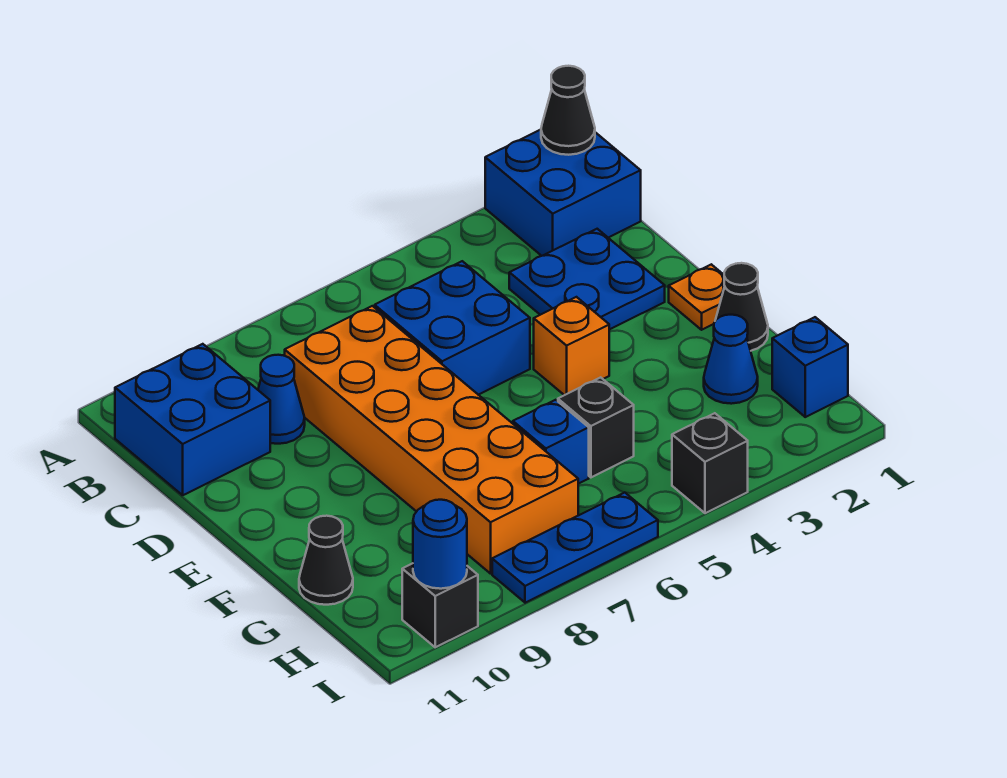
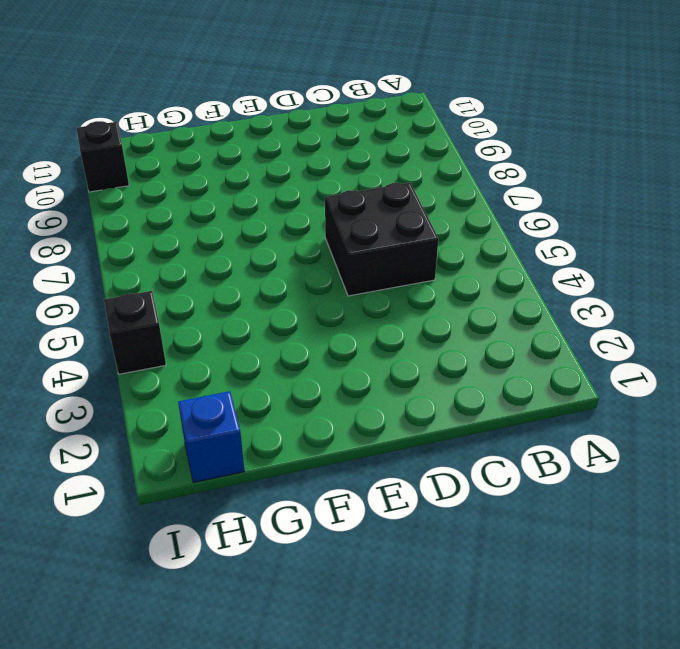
black 2x2 brick [325,183,439,296] -> blue 2x2 brick [375,261,530,395]
none -> blue 2x2 brick [485,130,641,256]
none -> blue 2x2 brick [115,344,270,495]
none -> blue 2x2 plate [509,229,665,330]

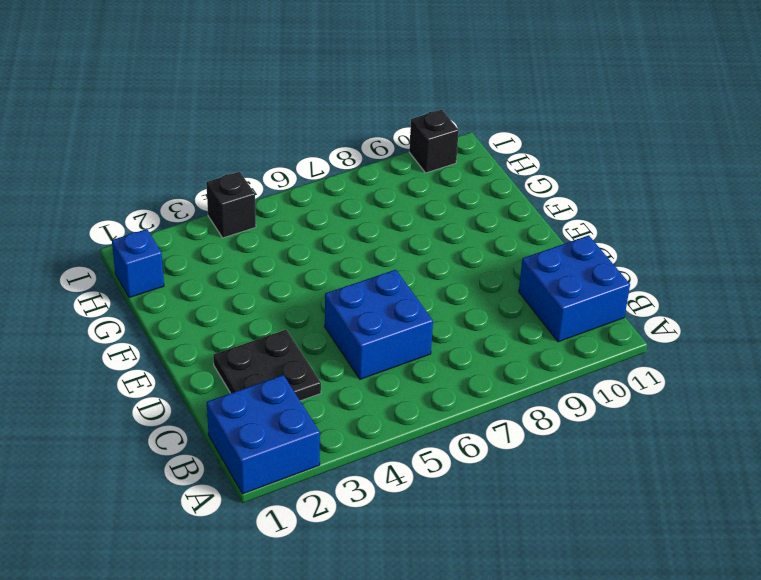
black 2x2 plate [213,330,321,401] -> blue 2x2 plate [509,229,665,330]
none -> orange 2x6 brick [285,306,578,574]
none -> blue 1x1 cone [258,355,305,444]
none -> orange 1x1 plate [669,264,725,330]

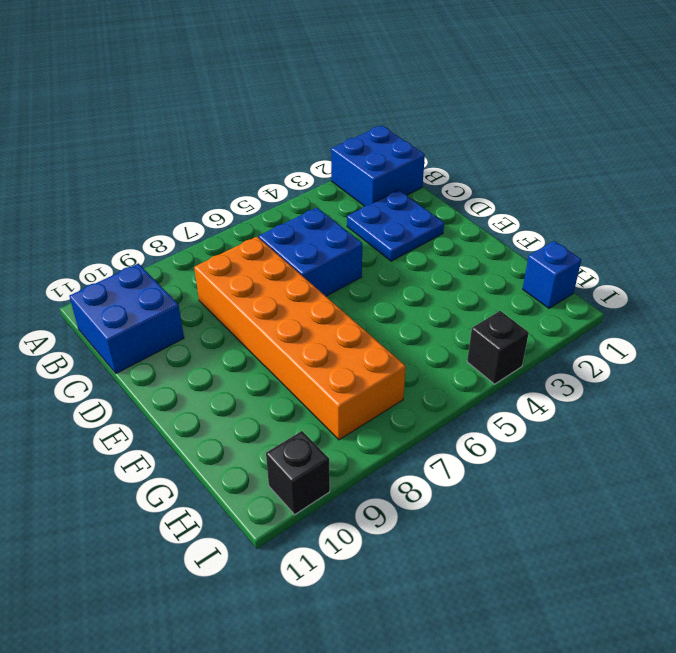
none -> blue 1x1 cone [258,355,305,444]
none -> orange 1x1 plate [669,264,725,330]
none -> orange 1x1 brick [534,297,609,395]

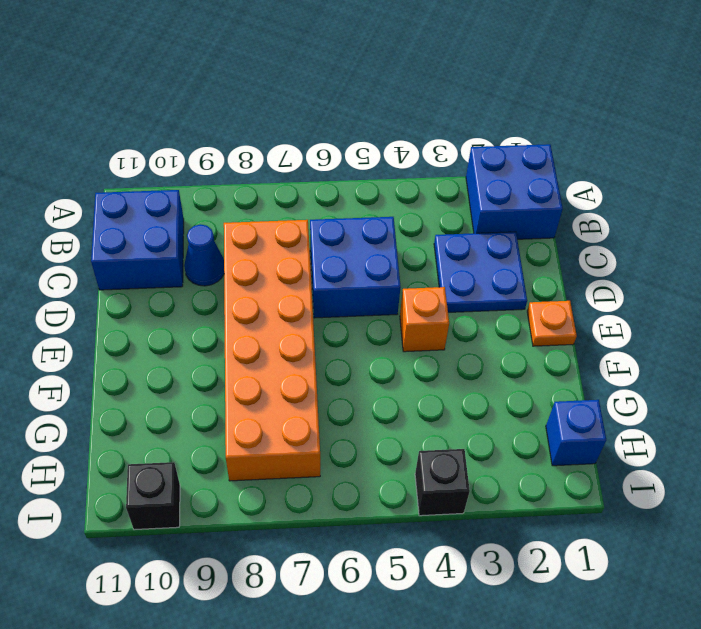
none -> black 1x1 cone [715,263,768,351]
none -> blue 1x1 cone [704,315,758,404]
none -> black 1x1 brick [558,377,634,477]

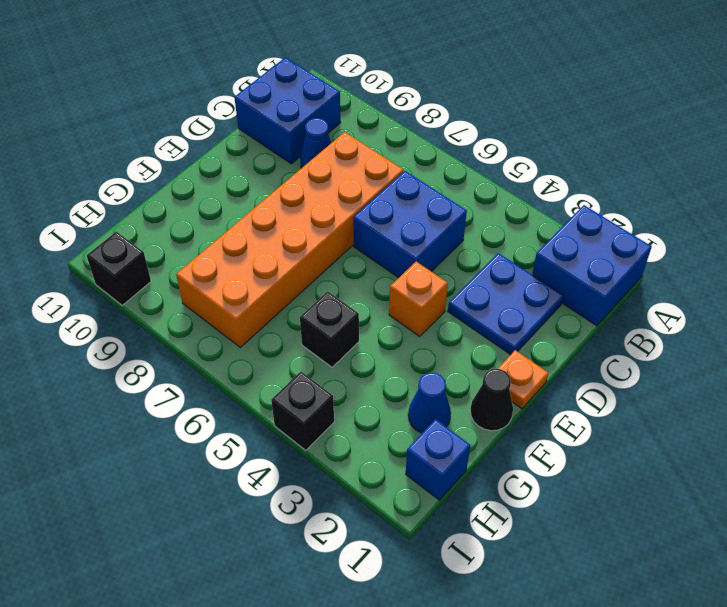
none -> blue 1x1 brick [513,400,589,484]
none -> black 1x1 cone [299,516,353,605]
none -> blue 1x3 plate [492,493,658,603]

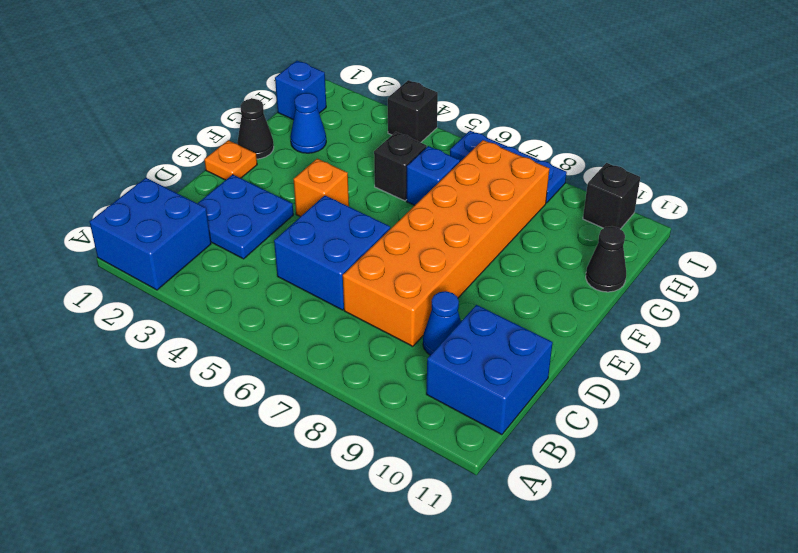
none -> black 1x1 cone [541,66,595,155]
none -> blue 1x1 round brick [413,500,467,589]

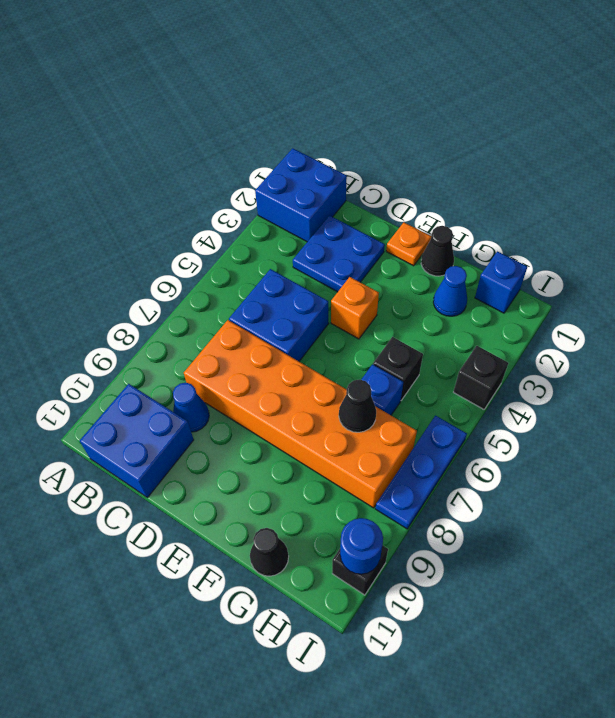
black 1x1 cone [339,380,376,432] -> black 1x1 cone moved to [541,66,595,155]

